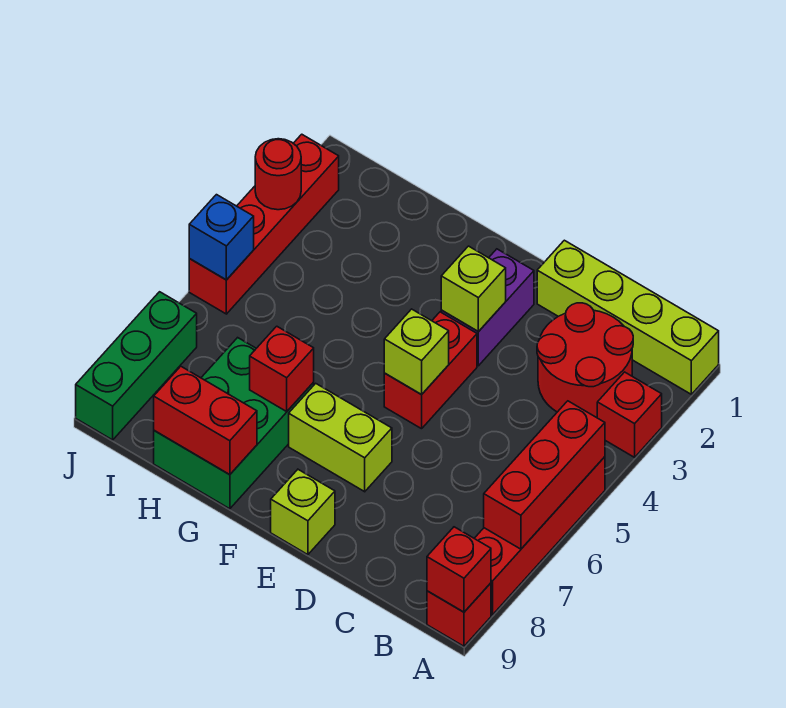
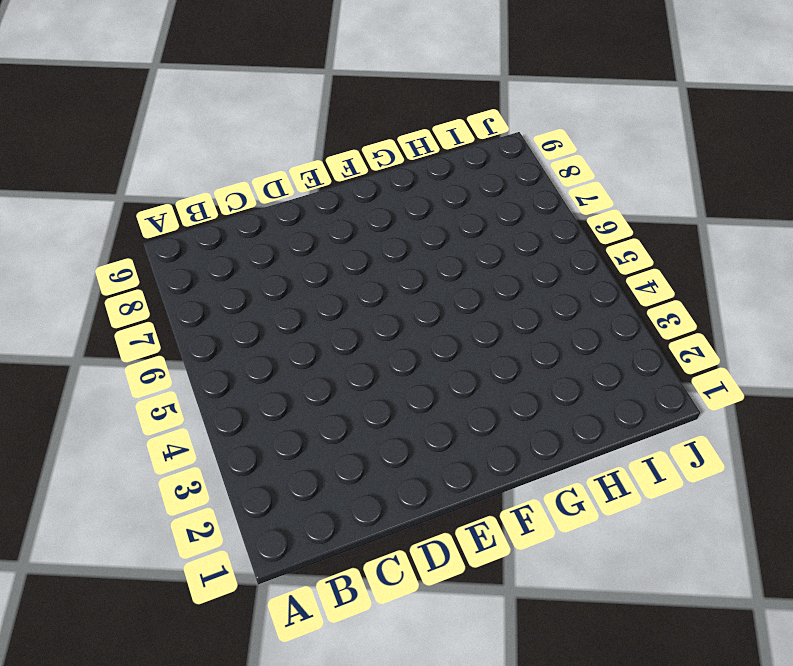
none -> lime 1x4 brick [537,240,719,394]
none -> red 1x1 brick [597,372,662,457]
none -> red 1x4 brick [474,457,605,615]

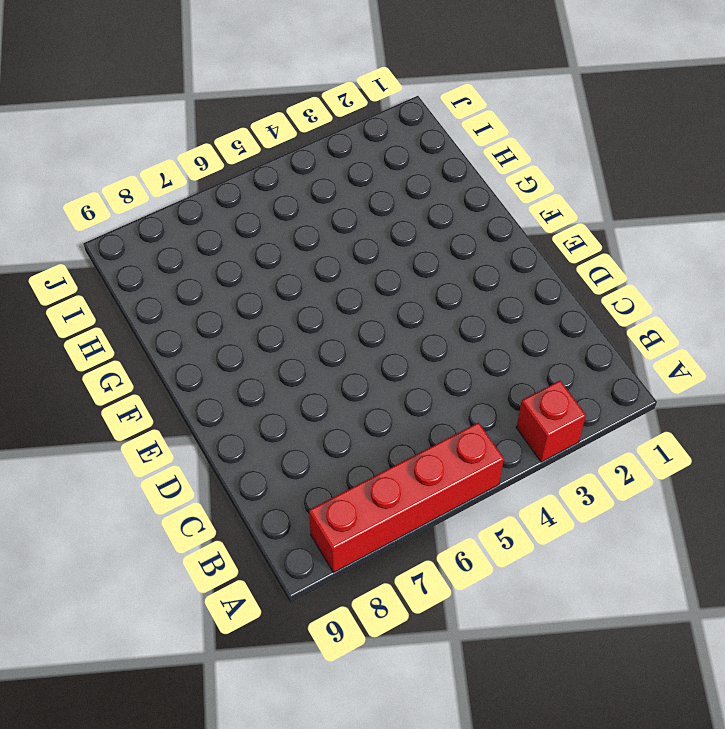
none -> lime 1x4 brick [537,240,719,394]
none -> red 1x1 brick [427,583,491,646]
none -> red 2x2 round brick [537,303,633,418]

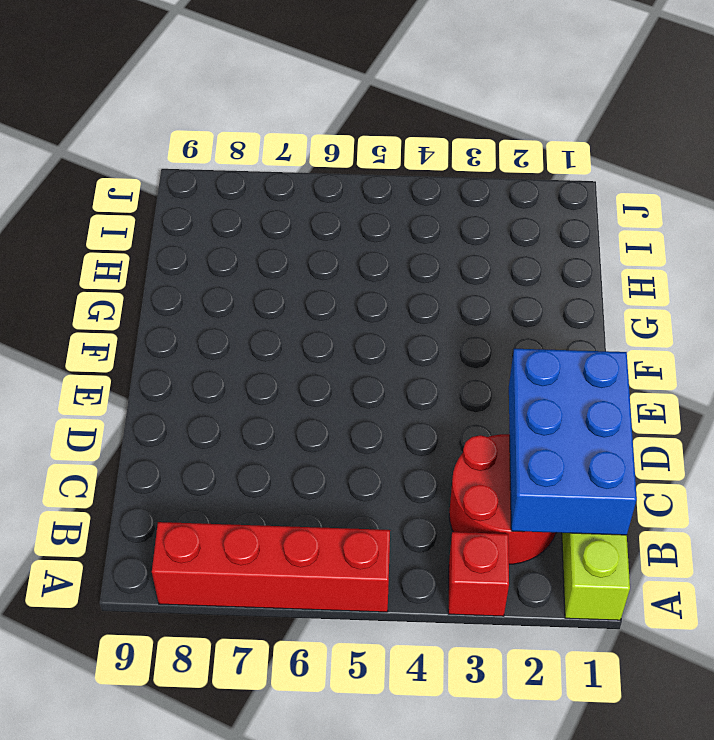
blue 2x3 brick [509,349,637,535] -> none
none -> red 1x1 brick [427,583,491,646]
none -> purple 1x2 brick [441,249,534,366]
none -> red 1x2 brick [384,312,477,429]

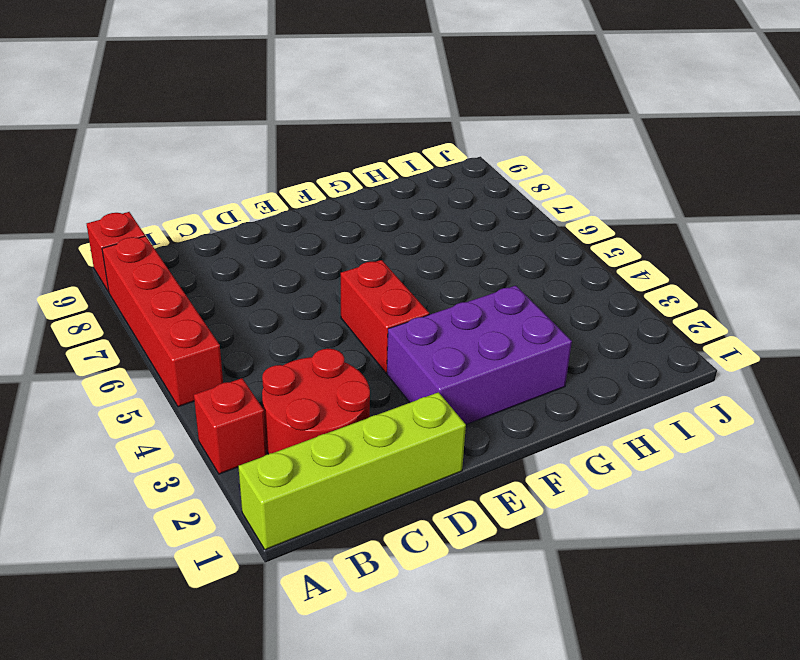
purple 2x3 brick [387,286,572,425] -> purple 1x2 brick [441,249,534,366]
none -> lime 1x2 brick [289,383,392,492]
none -> lime 1x1 brick [271,470,335,555]
none -> green 2x3 brick [154,338,314,509]

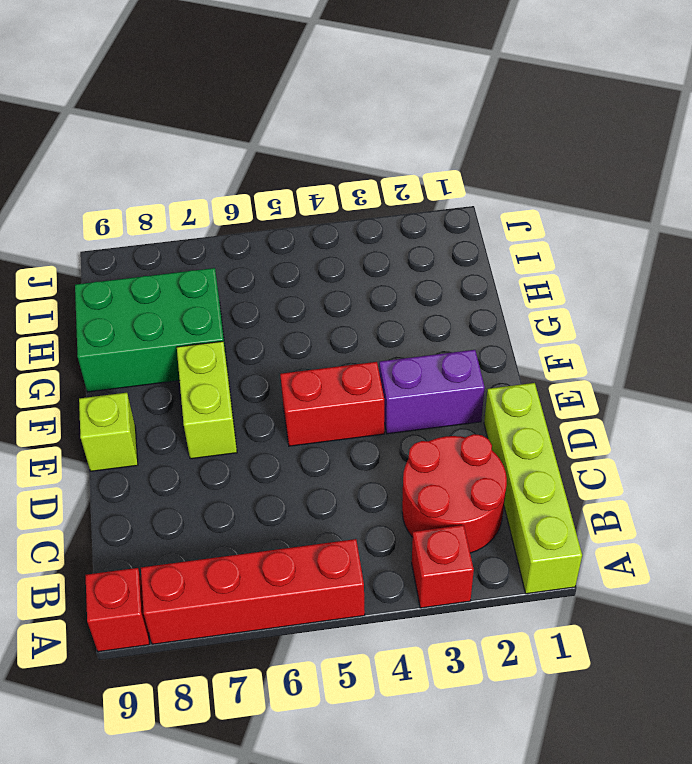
none -> red 1x4 brick [189,134,339,314]
none -> green 1x3 brick [76,292,197,440]
none -> red 1x3 brick [484,401,605,549]

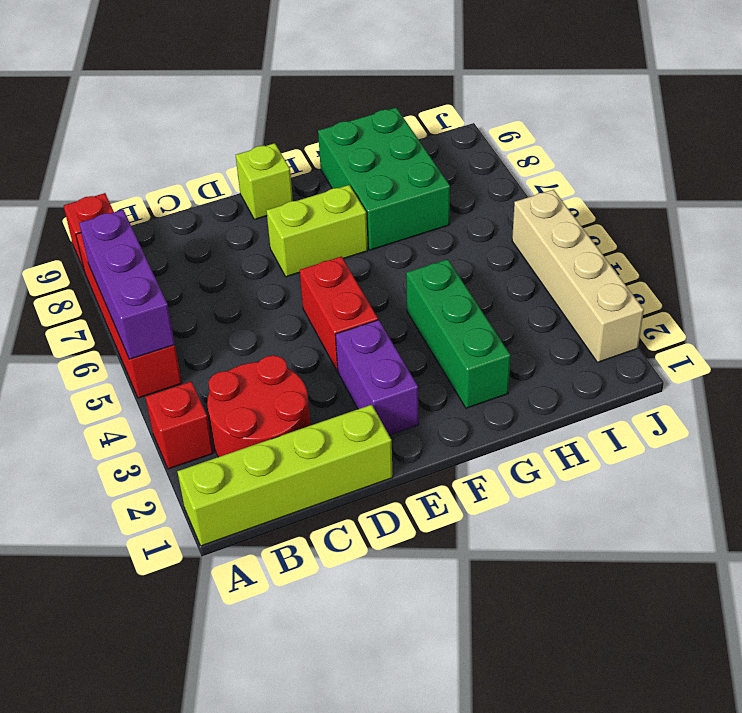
purple 1x3 brick [79,210,175,359] -> red 1x3 brick [484,401,605,549]
green 1x3 brick [406,259,511,408] -> green 1x3 brick moved to [76,292,197,440]
tan 1x4 brick [512,190,644,363] -> red 1x4 brick [189,134,339,314]
none -> red 1x1 brick [427,527,491,612]
none -> lime 1x1 brick [441,246,506,331]
none -> lime 1x1 brick [384,309,449,395]

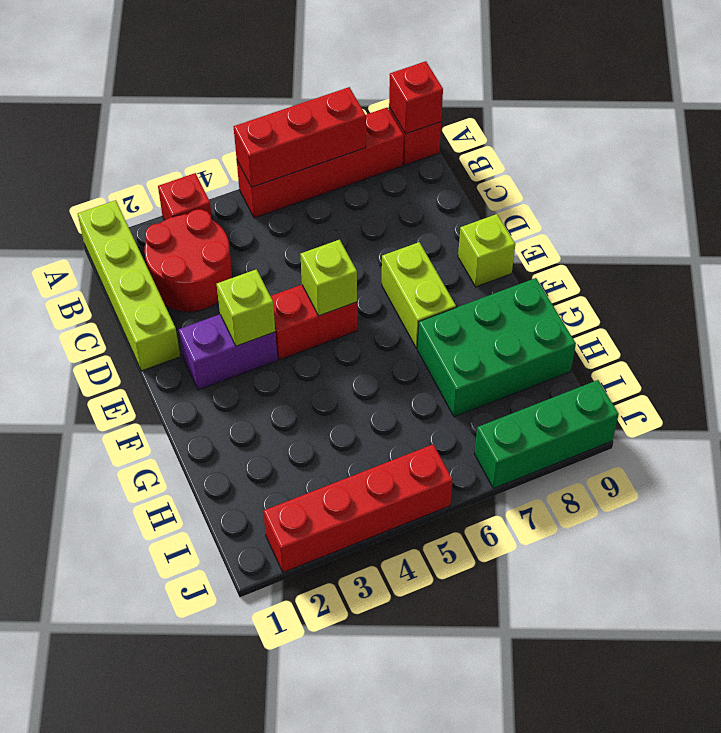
none -> red 1x1 brick [250,326,314,411]
none -> red 1x2 brick [154,366,257,475]
none -> red 1x1 round brick [255,139,301,210]

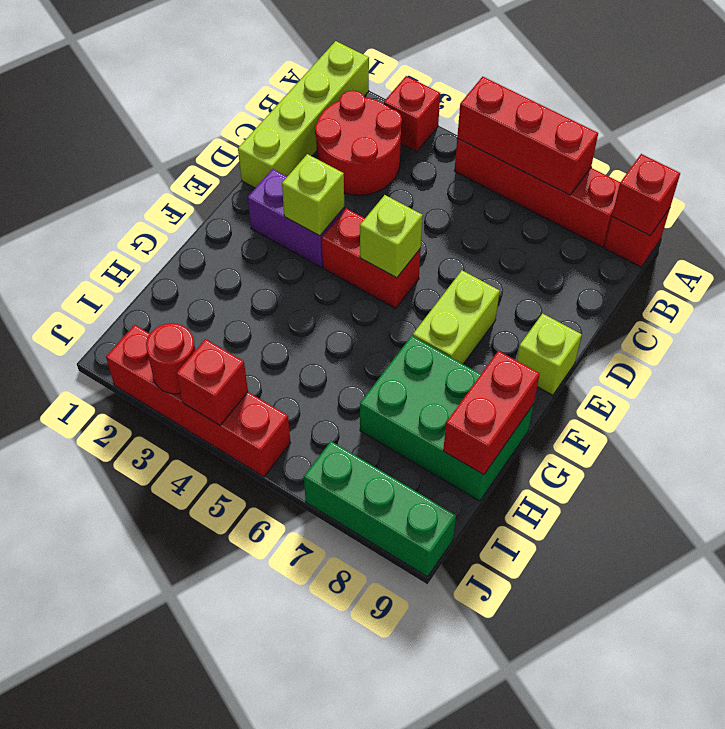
red 1x1 brick [176,339,248,425] -> red 1x1 brick moved to [250,326,314,411]
none -> blue 1x1 brick [189,195,254,280]

